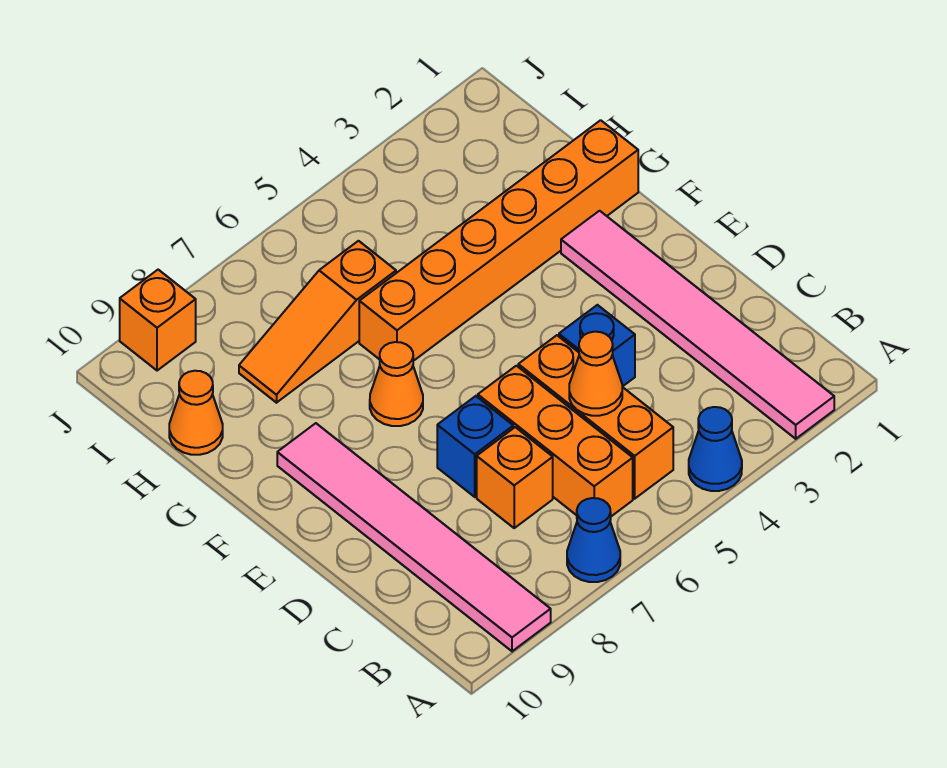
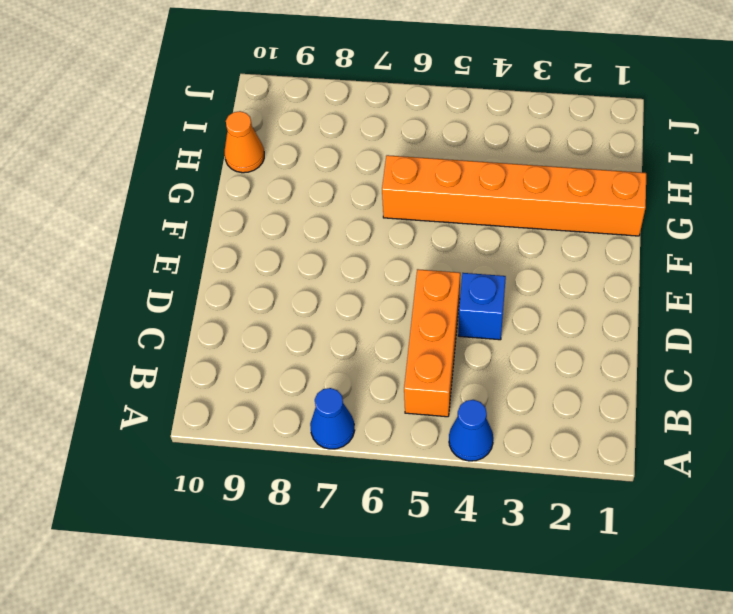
none -> pink 1x6 tile [561,211,834,439]
none -> pink 1x6 tile [277,423,551,651]
none -> orange 1x3 brick [478,366,633,516]

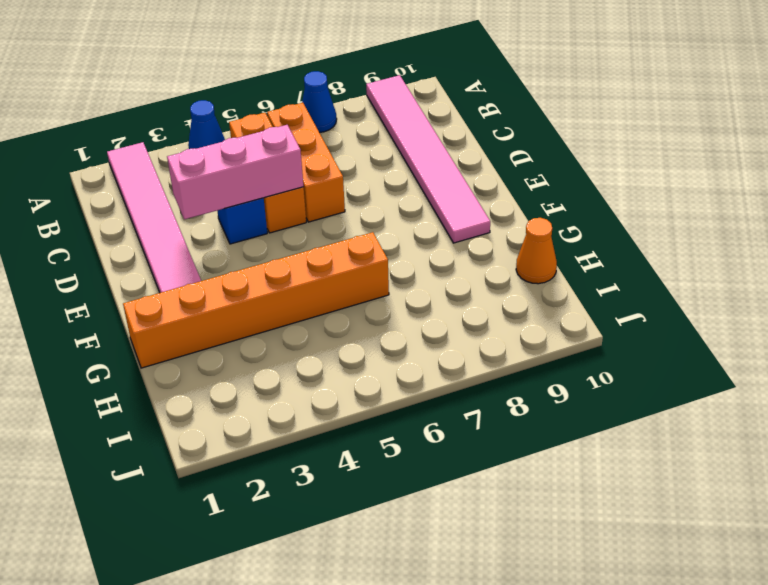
pink 1x3 brick [167,125,303,219] -> none
none -> orange 1x1 brick [477,427,553,528]
none -> blue 1x1 brick [437,396,513,497]
none -> orange 1x1 cone [370,342,423,426]

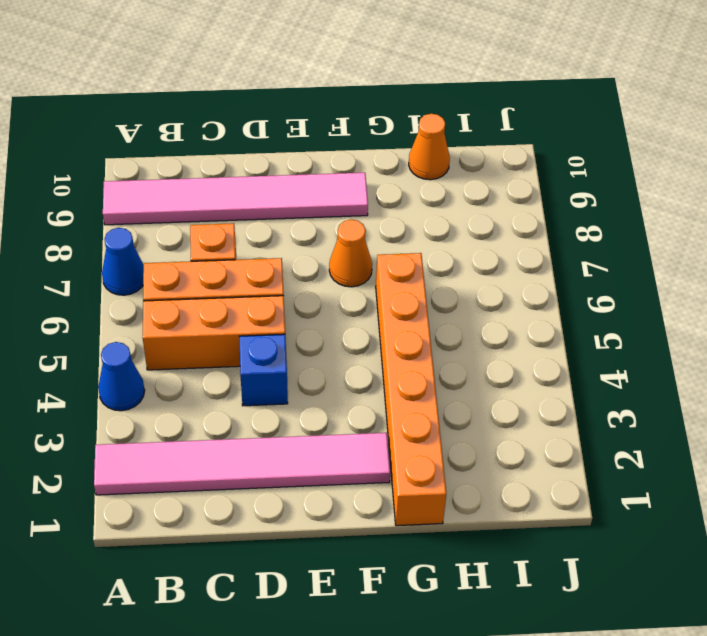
none -> blue 1x1 brick [437,396,513,497]
none -> orange 1x3 slope [239,241,396,403]
none -> orange 1x1 brick [120,270,196,371]

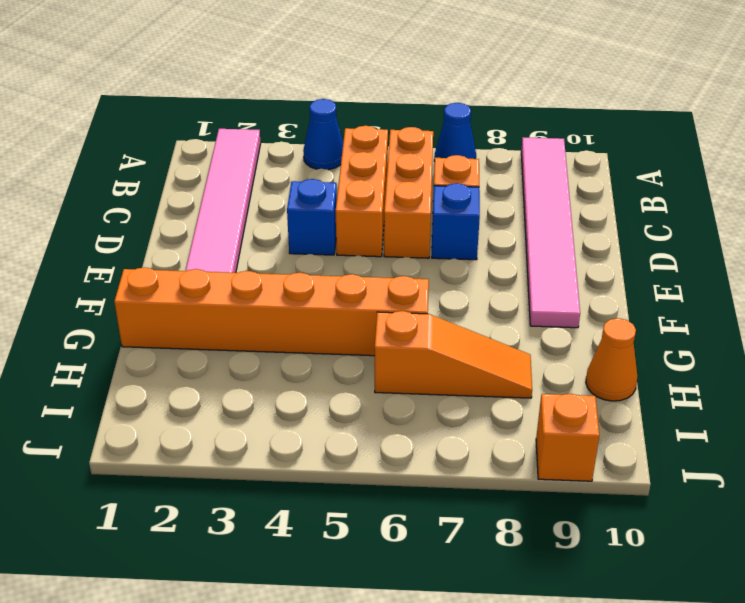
none -> orange 1x1 cone [370,342,423,426]
none -> orange 1x1 cone [569,332,622,416]

